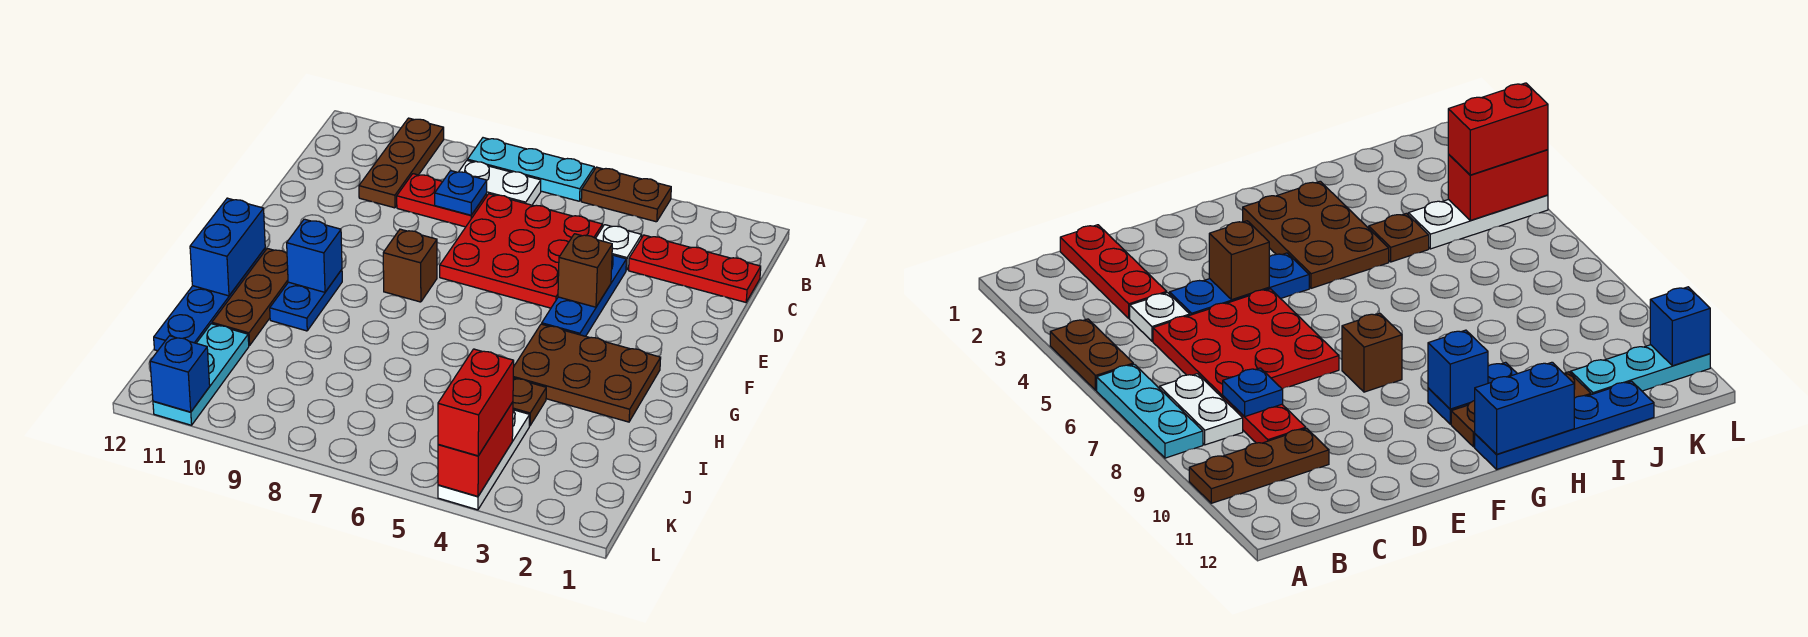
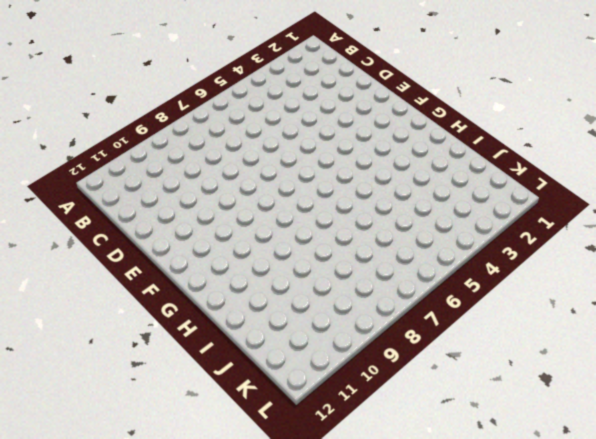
none -> brown 1x2 plate [581,167,671,222]
none -> cyan 1x3 plate [468,138,594,201]
none -> brown 1x3 plate [359,118,444,208]

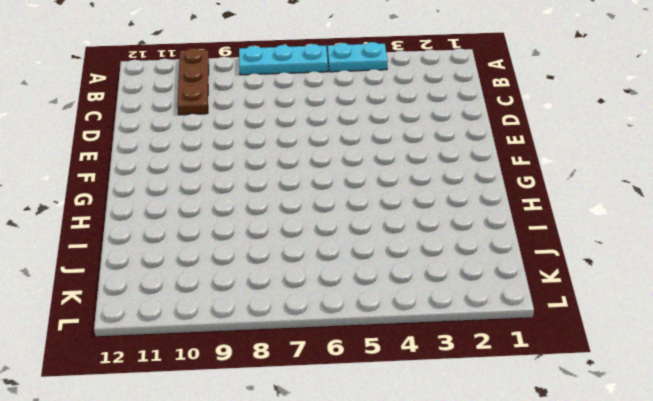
cyan 1x2 plate [328,42,388,72] -> brown 1x2 plate [581,167,671,222]
none -> white 1x2 plate [459,160,541,205]
none -> red 1x3 plate [629,235,761,302]
none -> white 1x1 plate [596,225,642,270]

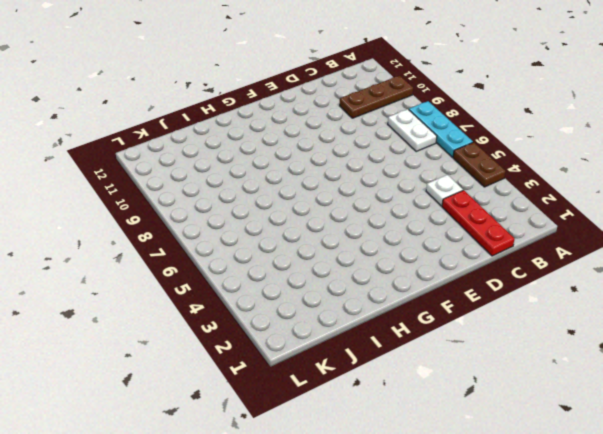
none -> red 3x3 plate [440,194,603,308]
none -> red 1x2 plate [397,174,487,227]
none -> blue 1x3 plate [542,255,626,336]

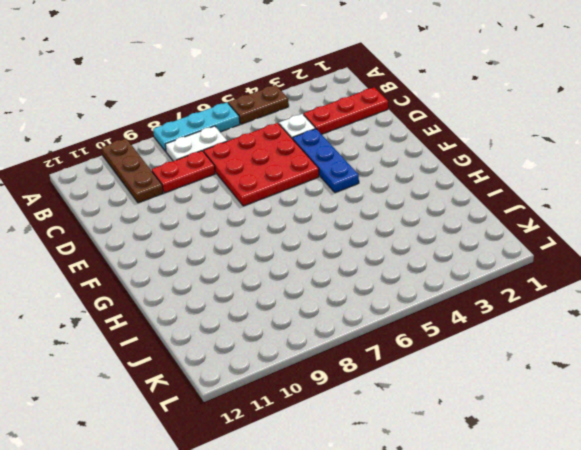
none -> brown 1x1 brick [383,229,437,302]
none -> brown 2x3 plate [513,324,661,422]
none -> blue 1x2 plate [270,270,342,331]

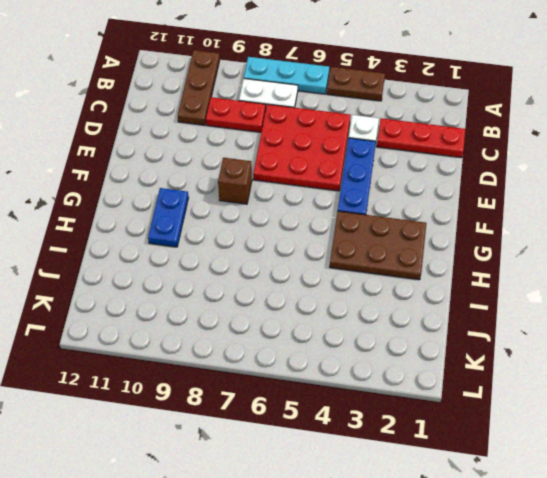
none -> brown 1x3 plate [212,248,288,346]
none -> blue 1x4 plate [154,249,265,351]
none -> brown 1x1 plate [513,378,546,426]

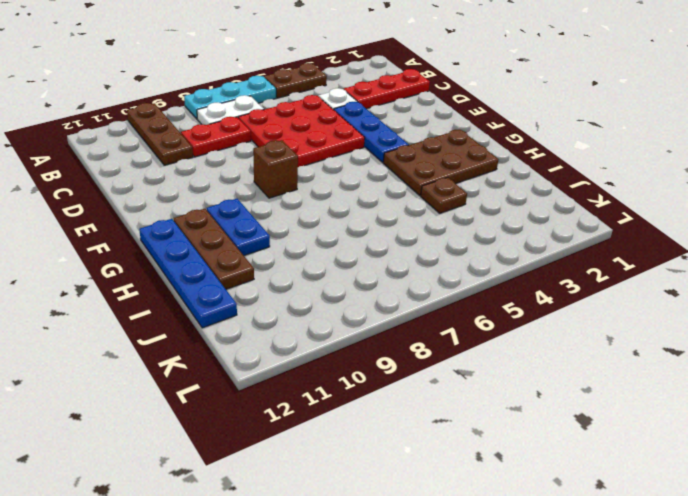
none -> white 1x3 plate [438,410,530,510]
none -> cyan 1x3 plate [153,324,249,425]
none -> blue 1x1 plate [435,171,487,215]

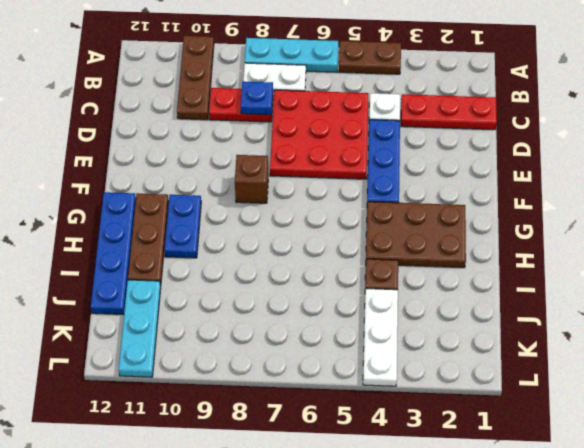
none -> brown 1x1 brick [558,234,612,307]
none -> blue 1x1 brick [287,219,342,292]
none -> blue 1x2 brick [190,198,265,296]

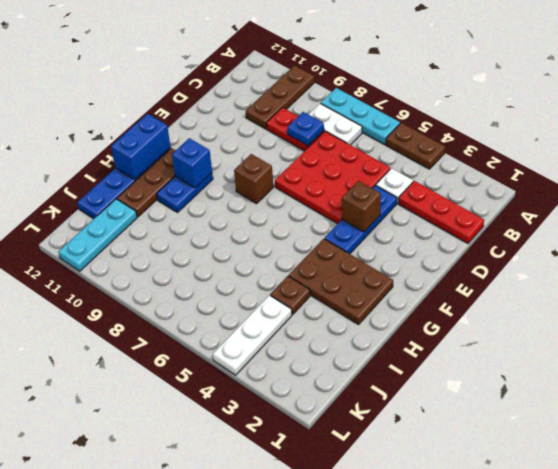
none -> red 1x2 brick [438,402,513,496]
none -> blue 1x1 brick [150,336,210,412]
none -> red 1x2 brick [438,349,514,456]

